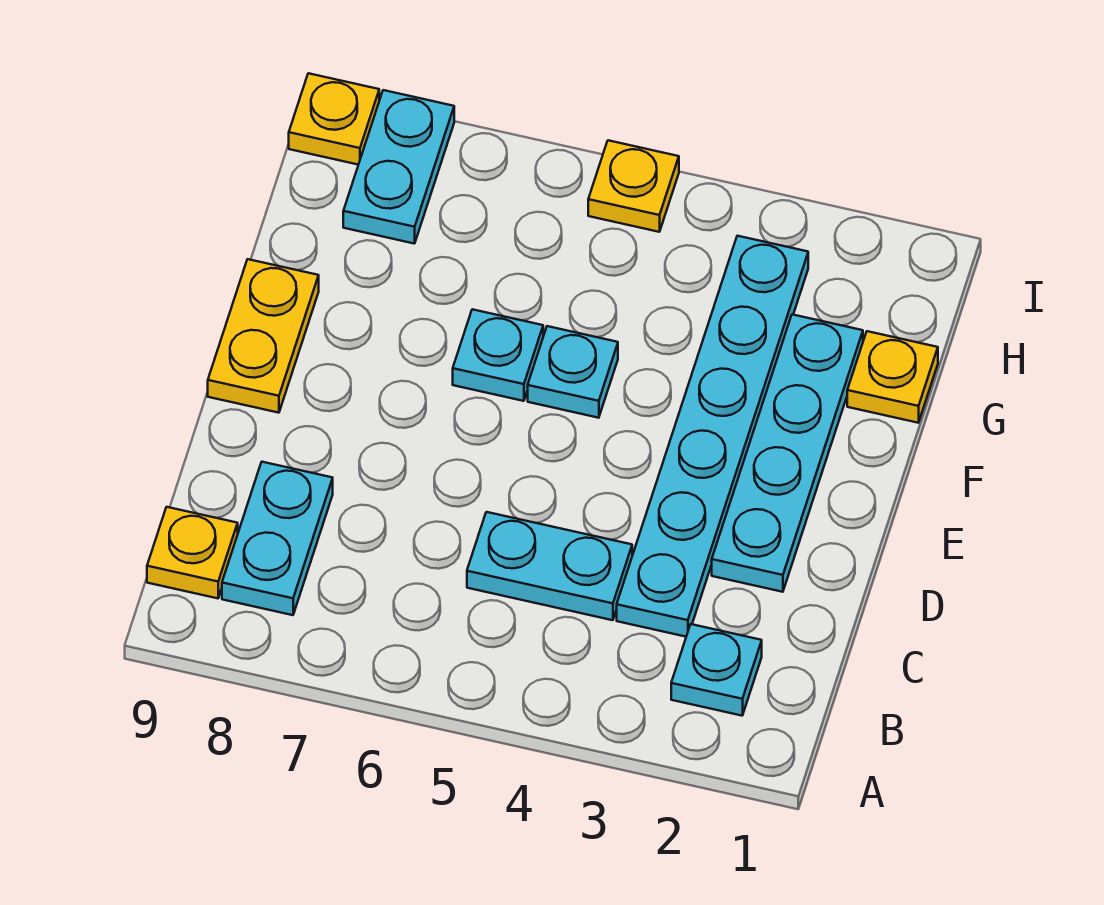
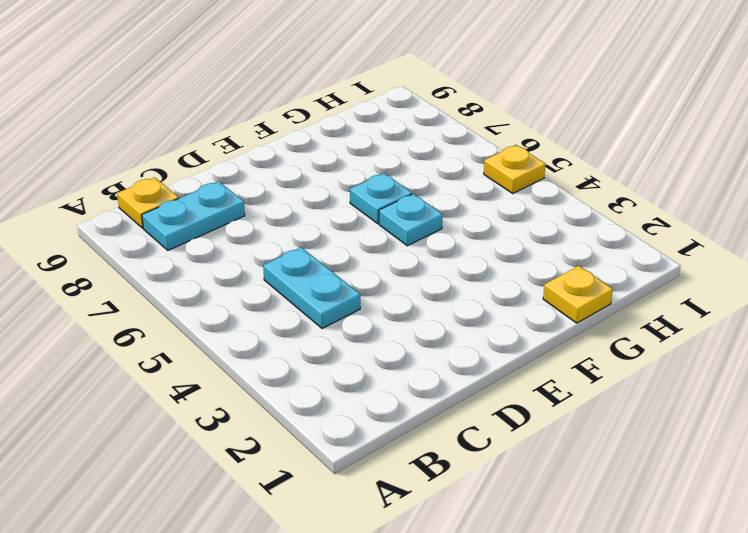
none -> cyan 1x1 plate [671,624,762,716]
none -> cyan 1x6 plate [617,236,808,637]
none -> cyan 1x4 plate [712,315,863,592]

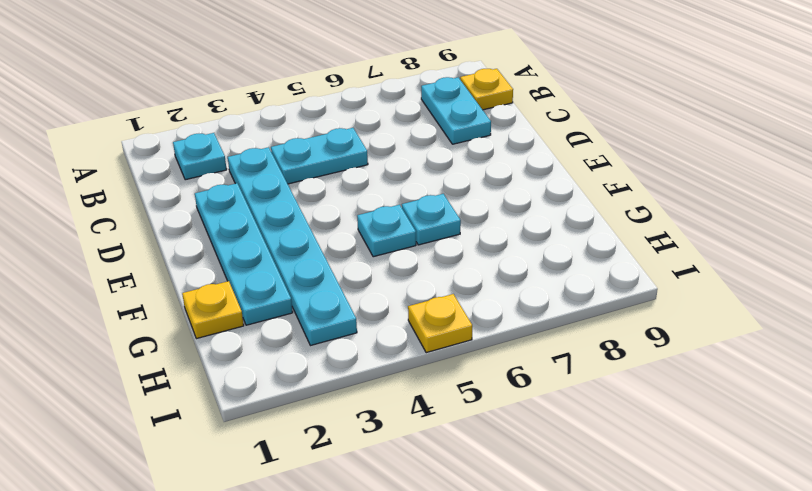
none -> yellow 1x2 plate [208,259,319,413]
none -> cyan 1x2 plate [343,90,454,244]
none -> yellow 1x1 plate [289,73,379,165]

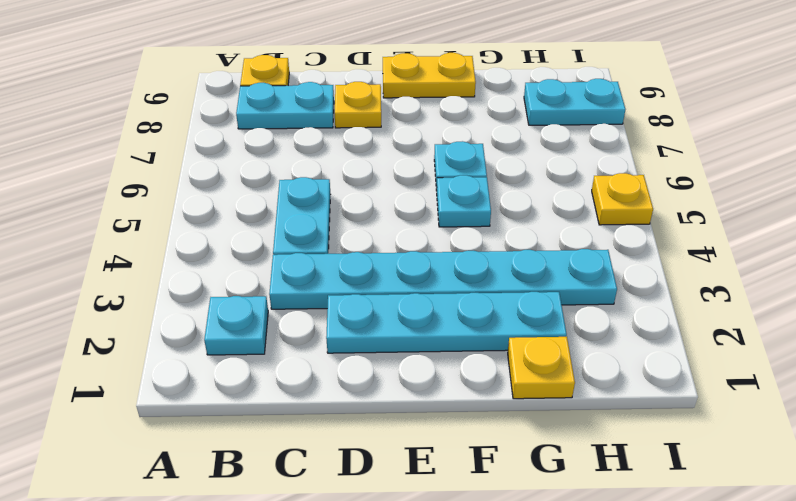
yellow 1x1 plate [335,82,381,128] -> yellow 1x1 plate moved to [289,73,379,165]

